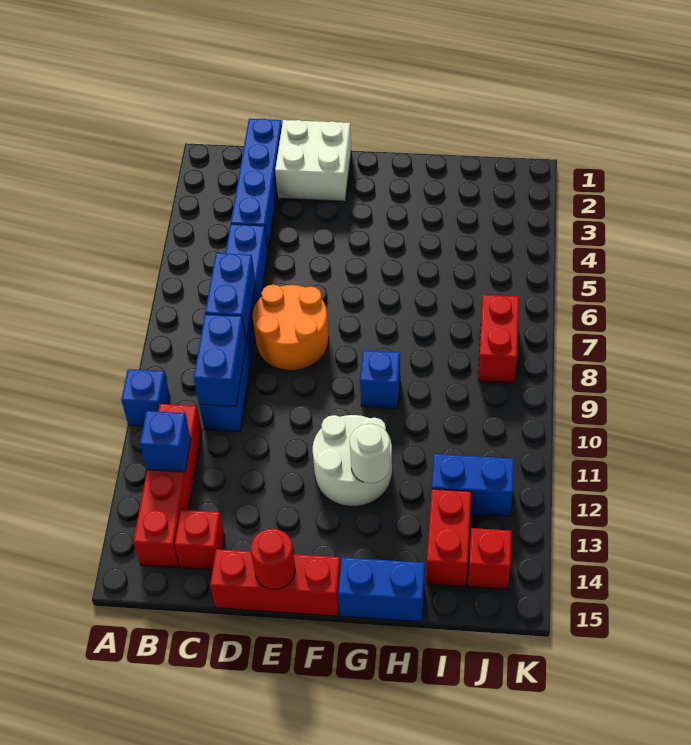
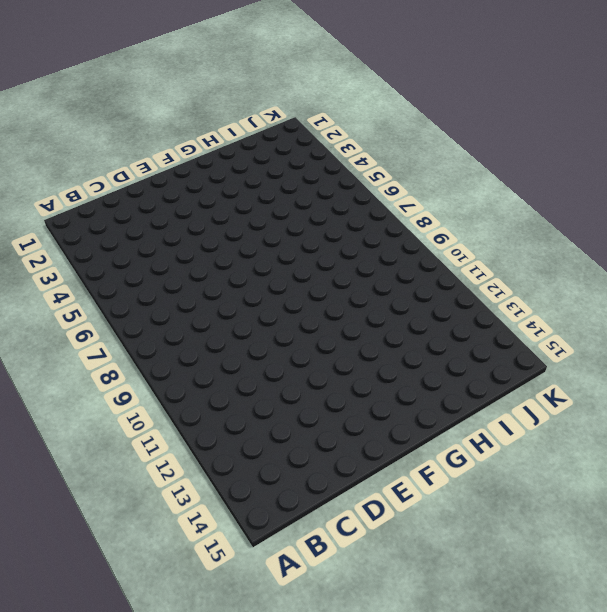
none -> blue 1x1 brick [121,369,170,426]
none -> red 1x4 brick [133,404,202,568]
none -> blue 1x4 brick [231,119,282,250]

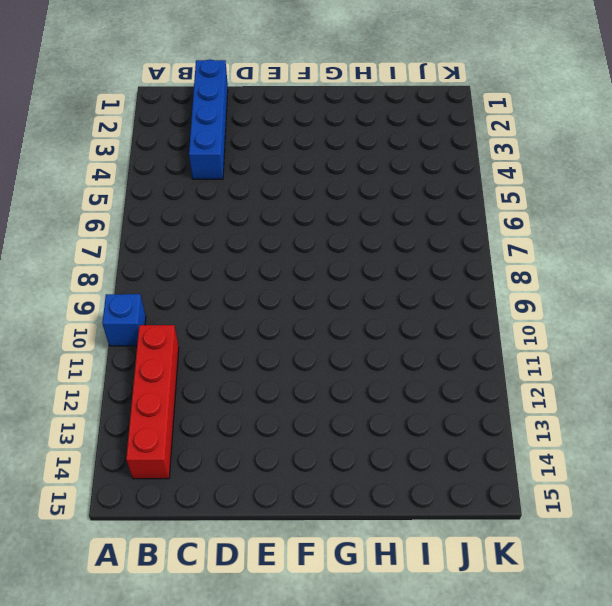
none -> blue 1x6 brick [199,224,268,432]
none -> red 1x1 brick [175,510,225,570]
none -> white 2x2 brick [275,120,351,201]

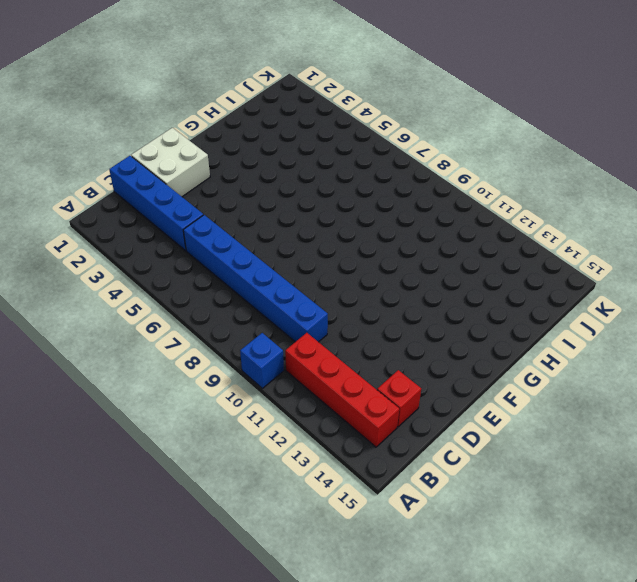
none -> orange 2x2 round brick [253,285,329,371]
none -> red 1x3 brick [210,549,341,616]
none -> white 2x2 round brick [313,415,392,506]

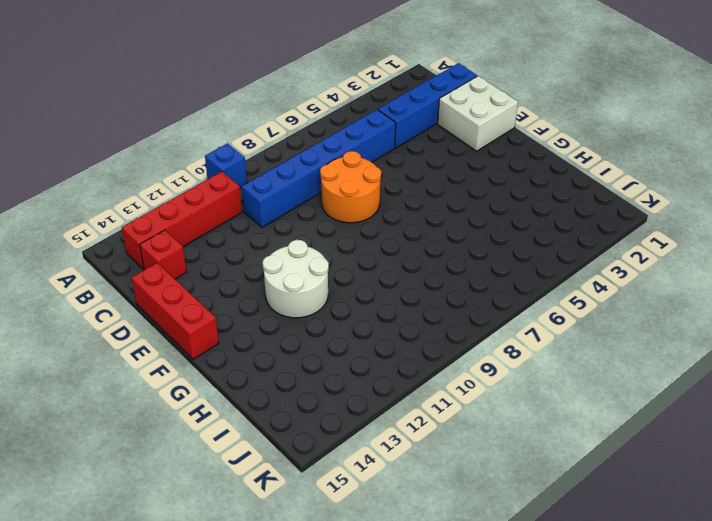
none -> blue 1x1 brick [360,350,400,408]
none -> blue 1x2 brick [338,557,425,622]
none -> blue 1x2 brick [432,454,514,516]

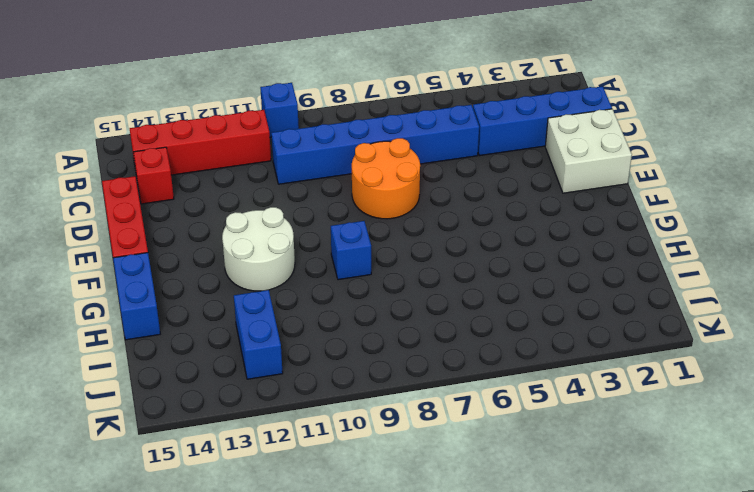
none -> red 1x2 brick [426,489,471,587]
none -> red 1x2 brick [478,295,519,383]
none -> red 1x1 brick [468,528,512,589]

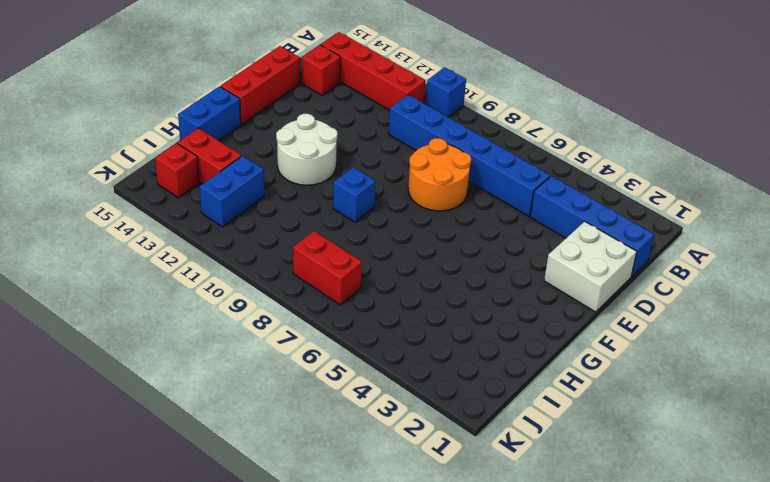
none -> blue 1x1 brick [140,411,191,472]
none -> blue 1x2 brick [205,253,256,341]
none -> blue 1x2 brick [193,314,246,406]

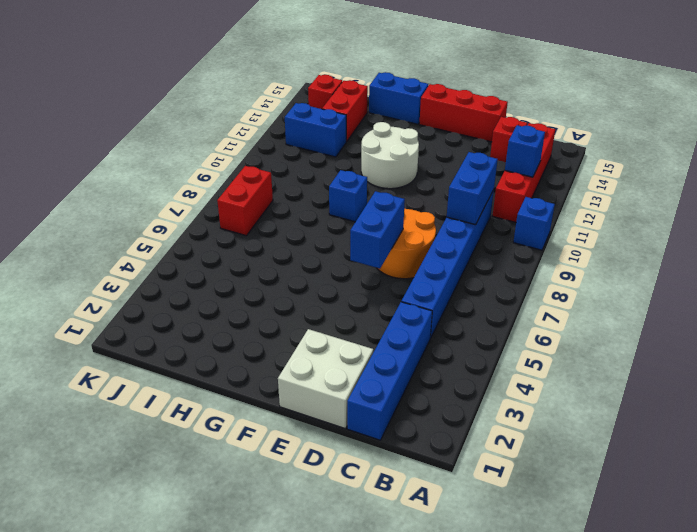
blue 1x2 brick [350,191,405,269] -> blue 1x2 brick moved to [205,253,256,341]
none -> red 1x1 round brick [251,529,295,589]
none -> white 1x1 round brick [350,424,390,483]

